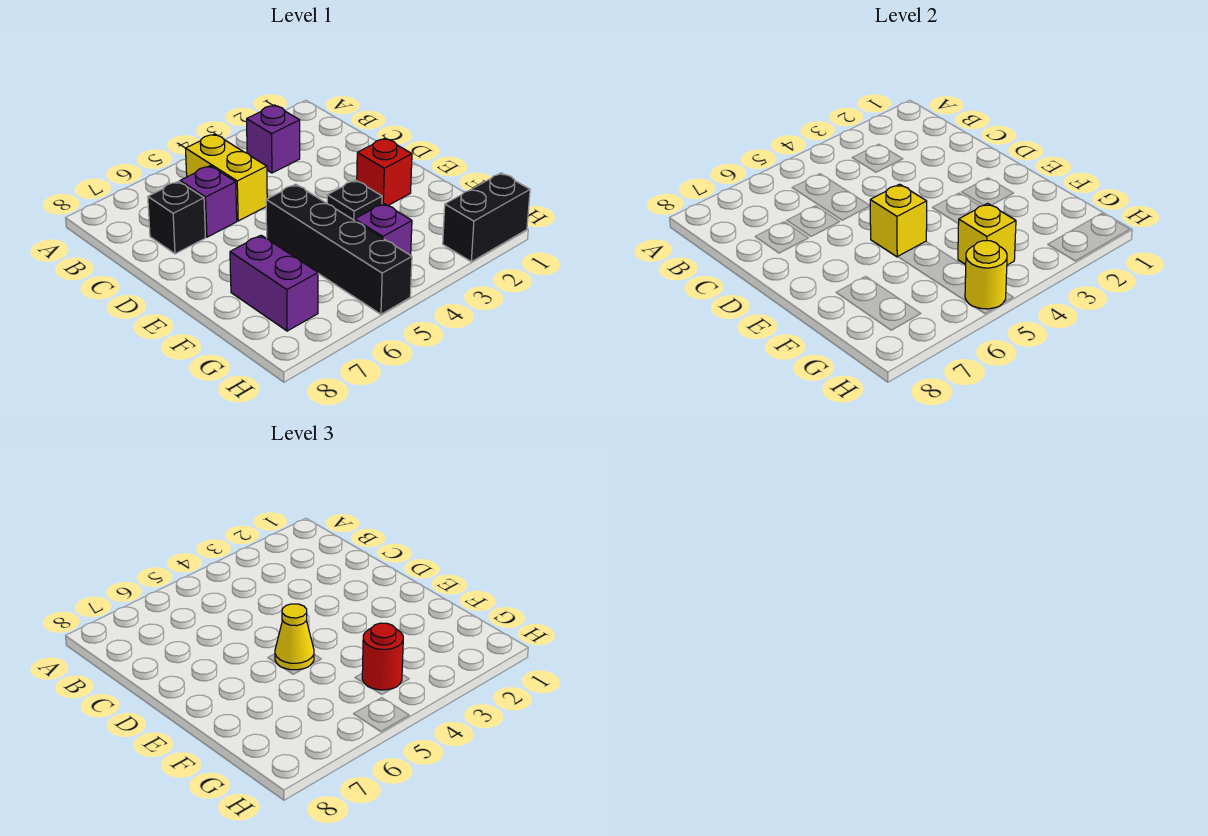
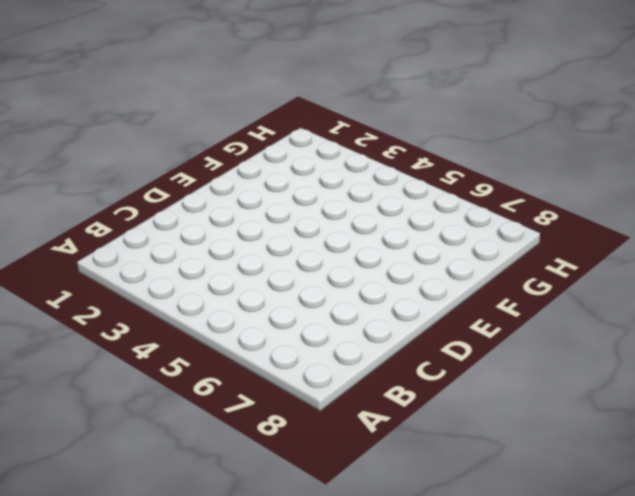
none -> purple 1x1 brick [247,105,300,173]
none -> yellow 1x2 brick [186,134,267,221]
none -> purple 1x1 brick [180,166,237,237]

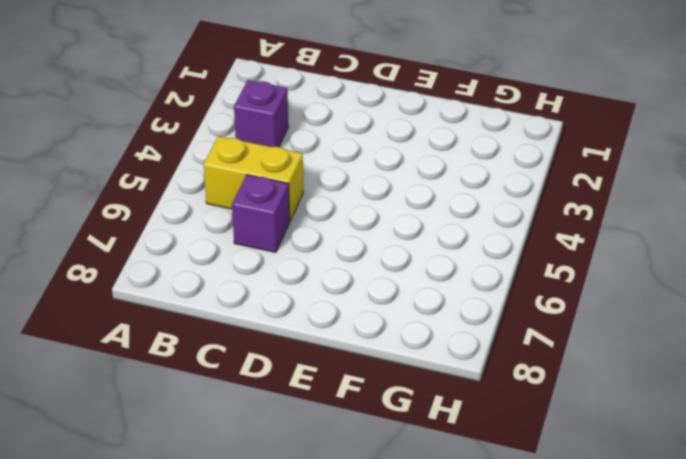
none -> black 1x1 brick [148,181,205,254]
none -> red 1x1 brick [357,138,412,206]
none -> black 1x1 plate [327,180,382,221]

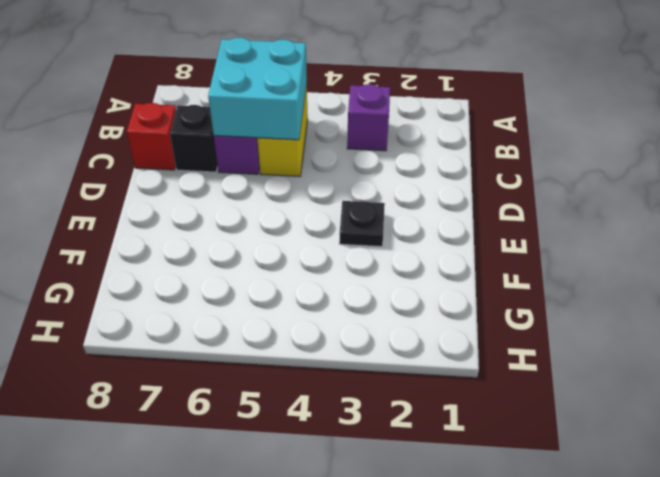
cyan 2x2 brick [208,38,307,140] -> none
red 1x1 brick [127,103,176,170] -> red 1x1 brick moved to [357,138,412,206]
none -> black 1x4 brick [266,184,412,314]
none -> purple 1x2 brick [230,235,318,331]
none -> purple 1x1 brick [355,203,412,255]

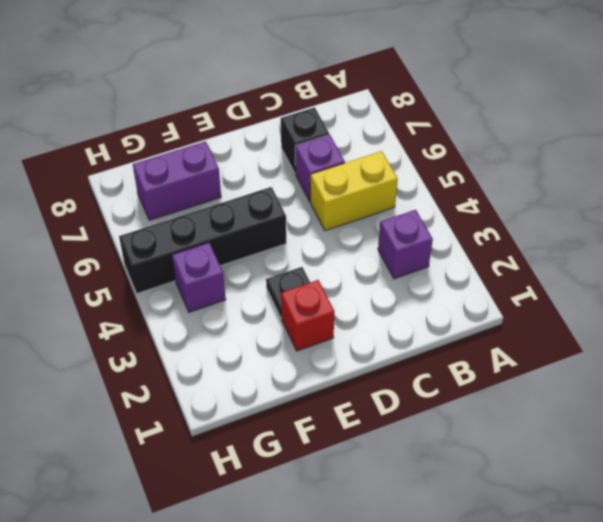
none -> black 1x2 brick [443,173,530,262]
none -> yellow 1x1 brick [870,184,927,257]
none -> yellow 1x1 brick [958,203,1016,265]

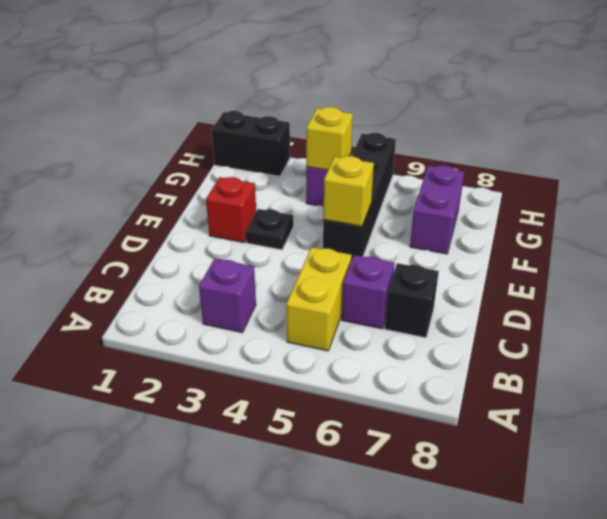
none -> yellow 1x1 round brick [965,241,1007,309]
none -> yellow 1x1 cone [275,604,314,670]
none -> red 1x1 round brick [362,623,403,690]

